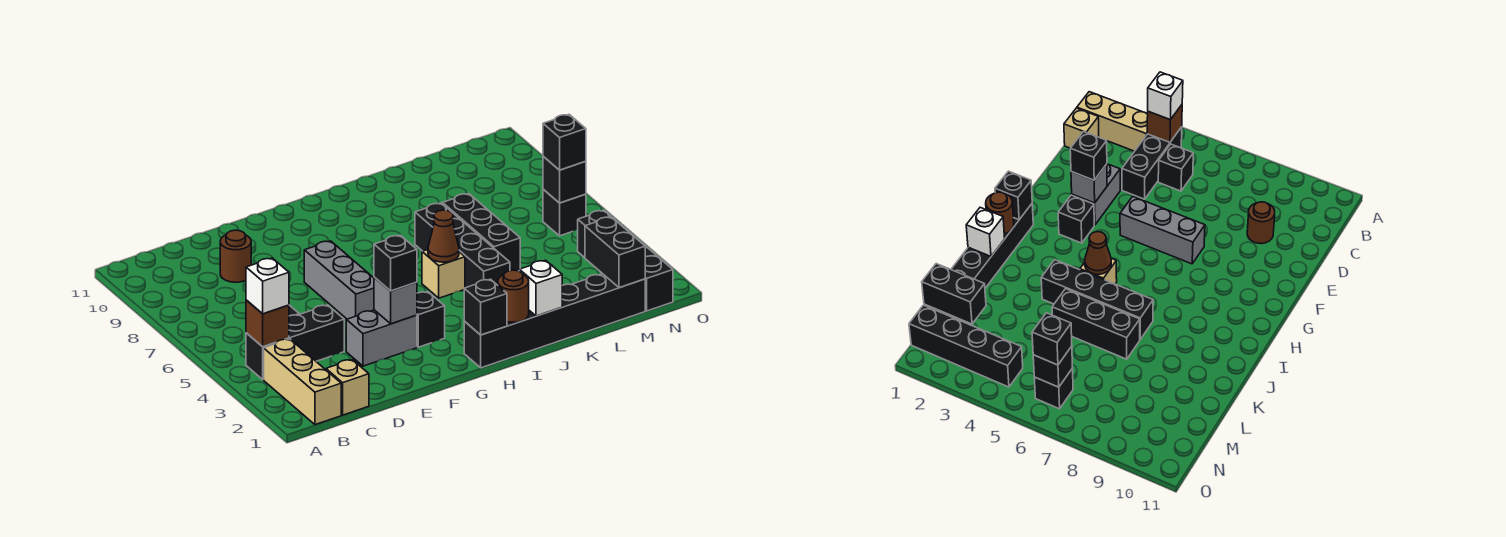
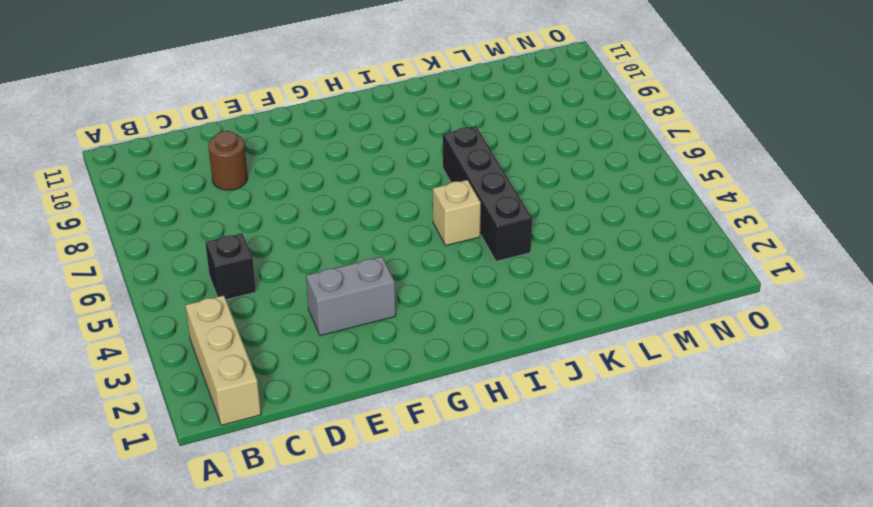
none -> black 1x3 brick [246,305,344,379]
none -> tan 1x1 brick [326,360,369,415]
none -> grey 1x3 brick [304,241,374,319]

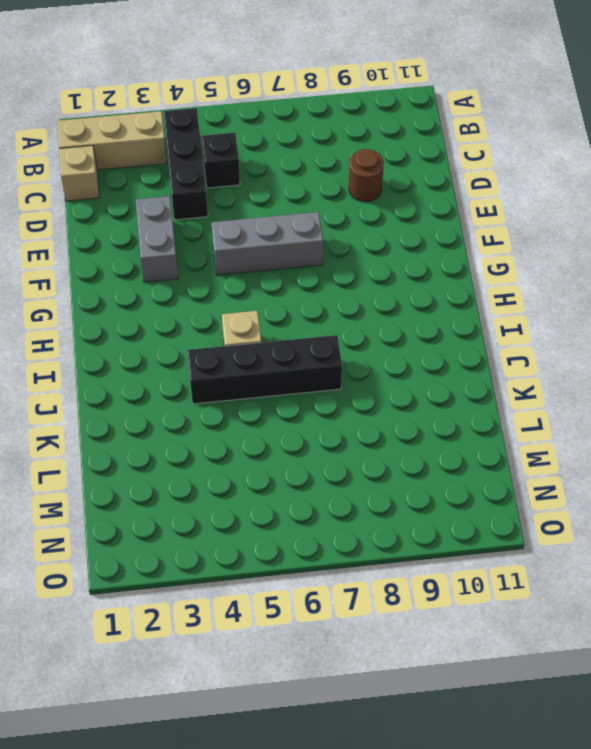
none -> black 1x1 brick [417,292,445,347]
none -> black 1x6 brick [464,274,645,368]
none -> black 1x3 brick [443,194,520,271]

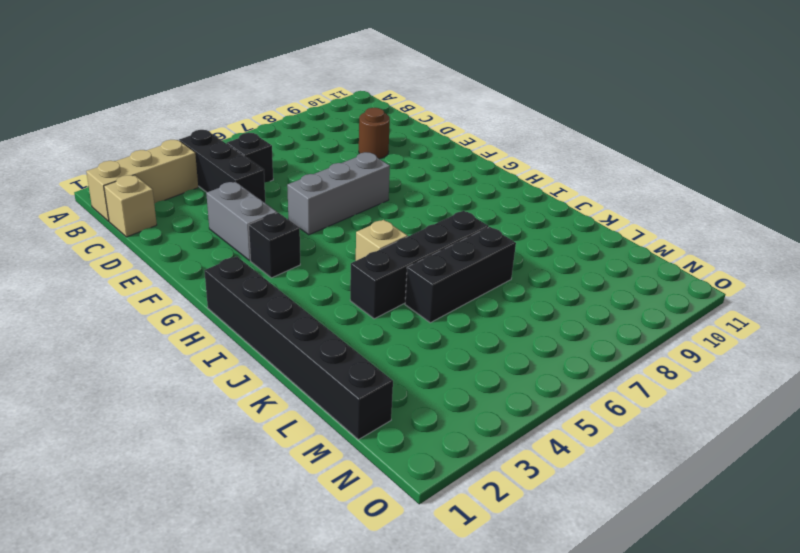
none -> black 1x4 brick [578,210,673,311]
none -> black 1x1 brick [543,189,586,236]
none -> brown 1x1 brick [246,300,289,347]

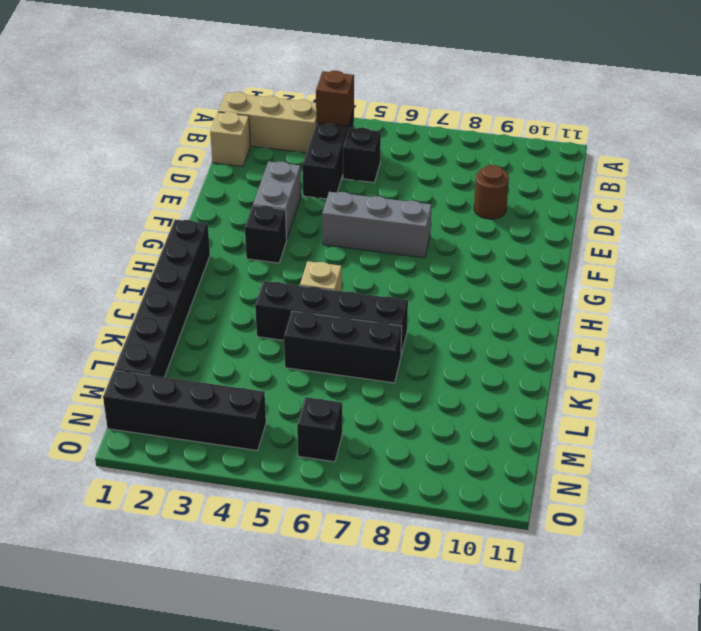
none -> grey 1x1 brick [374,277,417,324]
none -> black 1x1 brick [464,279,507,335]
none -> brown 1x1 round brick [498,270,529,322]

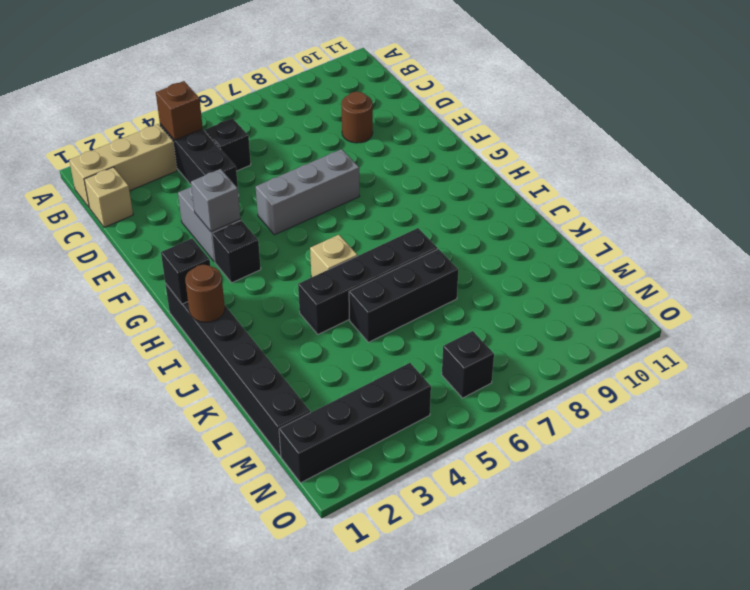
none -> brown 1x1 cone [428,210,459,262]
none -> white 1x1 brick [519,260,562,316]
none -> black 1x2 brick [585,217,645,288]

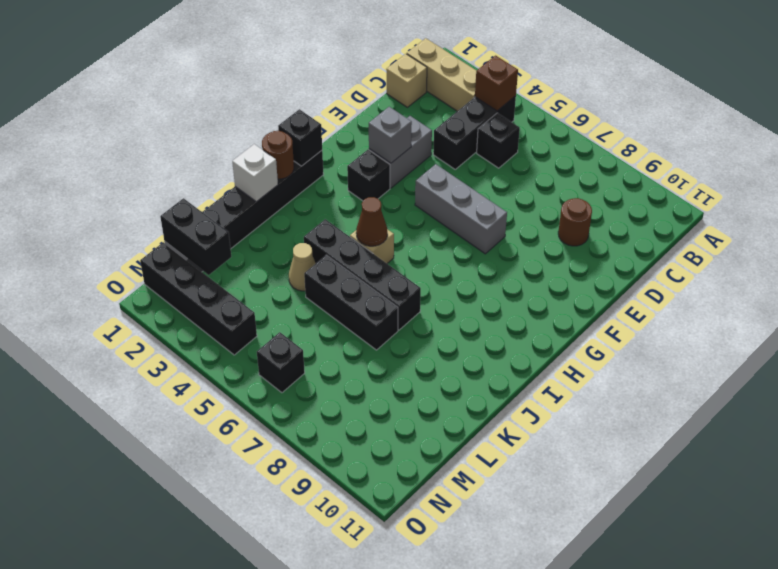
tan 1x1 cone [289,243,316,291] -> none
none -> black 1x1 brick [543,156,586,203]
none -> white 1x1 brick [246,258,289,314]
none -> black 1x1 brick [374,235,417,291]

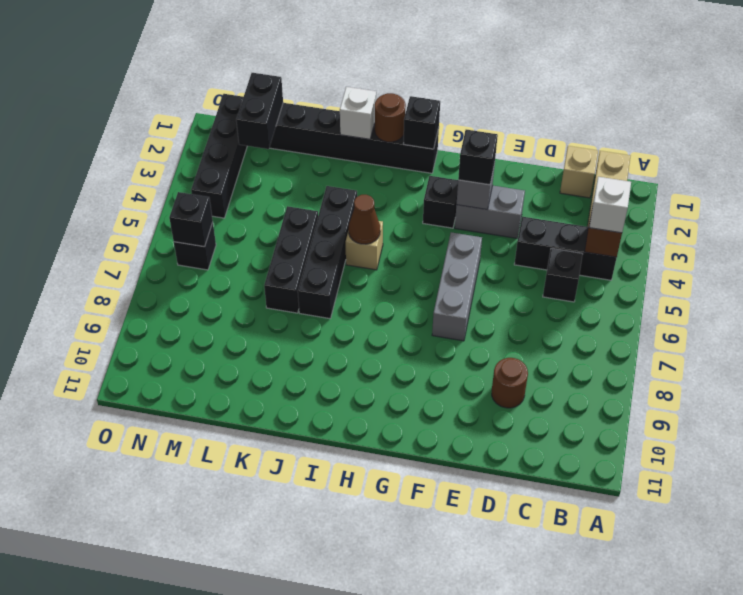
none -> black 1x1 brick [543,115,586,170]

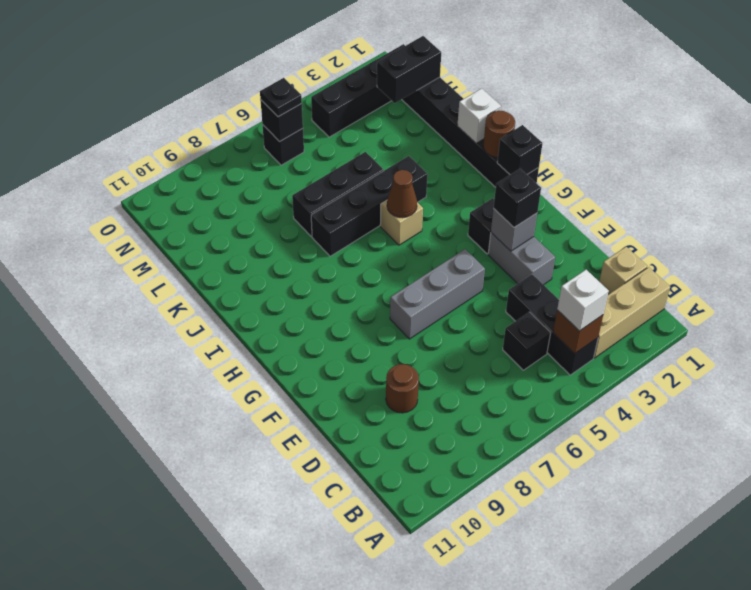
black 1x1 plate [260,78,302,117] -> black 1x1 brick [543,115,586,170]

